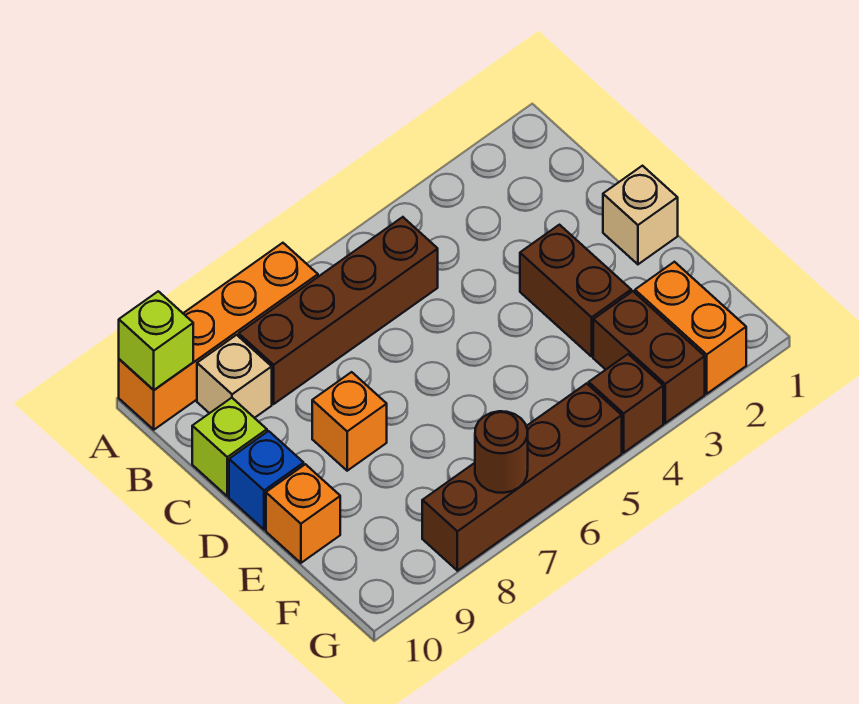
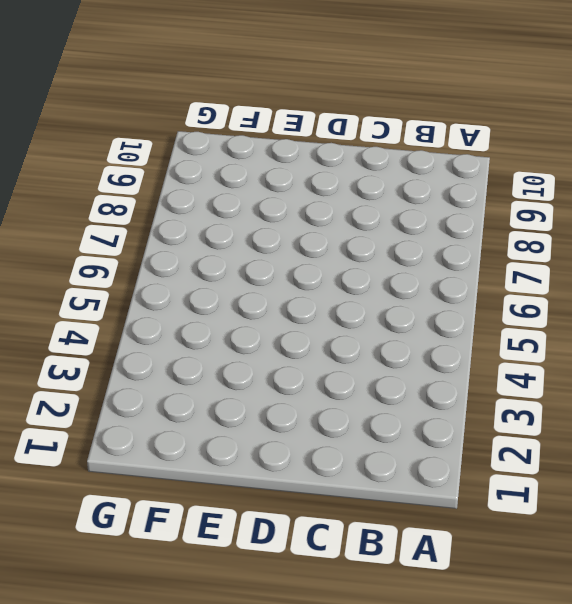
none -> orange 1x4 brick [119,243,318,430]
none -> brown 1x4 brick [239,217,438,404]
none -> tan 1x1 brick [197,335,272,418]

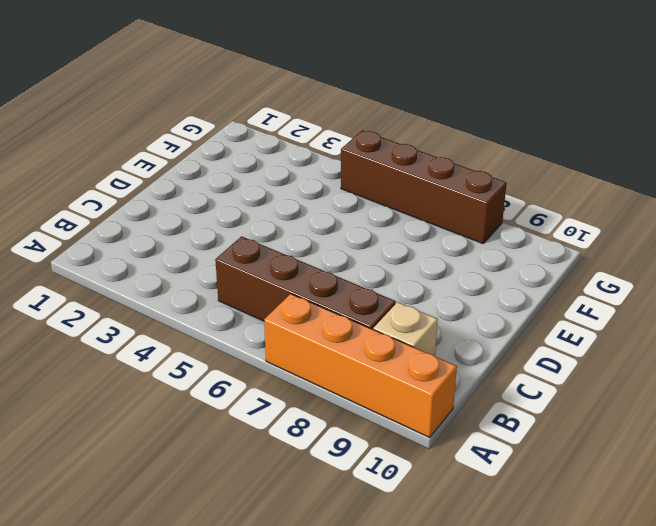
none -> lime 1x1 brick [192,398,267,496]
none -> tan 1x1 brick [603,166,678,264]
none -> brown 1x2 brick [520,225,631,356]

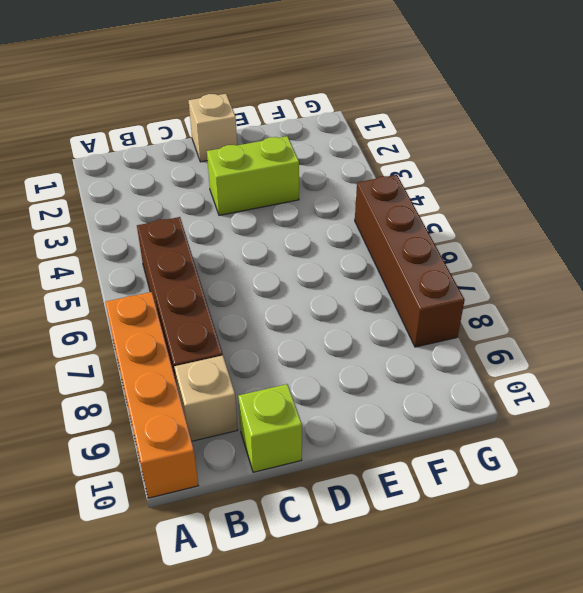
lime 1x2 brick [207,136,299,215] -> brown 1x2 brick [520,225,631,356]
none -> orange 1x1 brick [312,372,387,471]
none -> blue 1x1 brick [229,431,304,530]
none -> orange 1x1 brick [266,464,340,563]

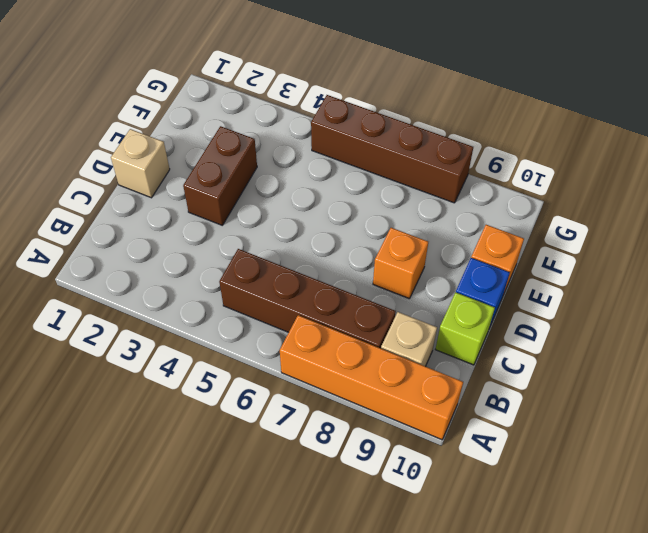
none -> orange 1x2 brick [635,262,746,394]
none -> brown 1x2 brick [593,291,705,423]
none -> brown 1x1 brick [589,354,663,453]

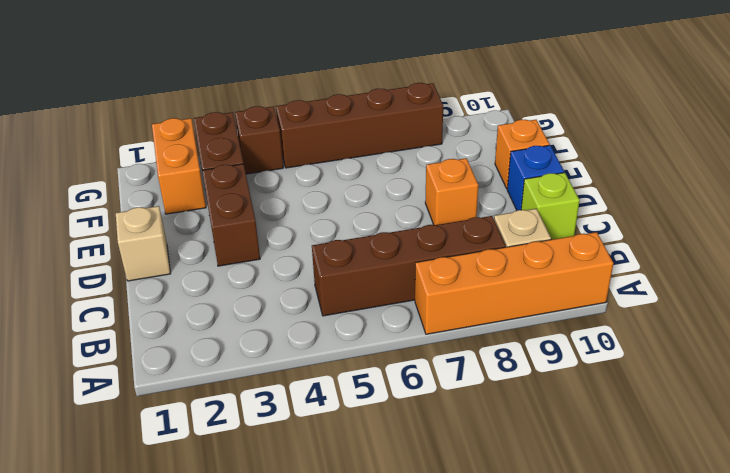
none -> lime 1x1 brick [119,291,193,390]
none -> brown 1x1 round brick [475,411,528,493]

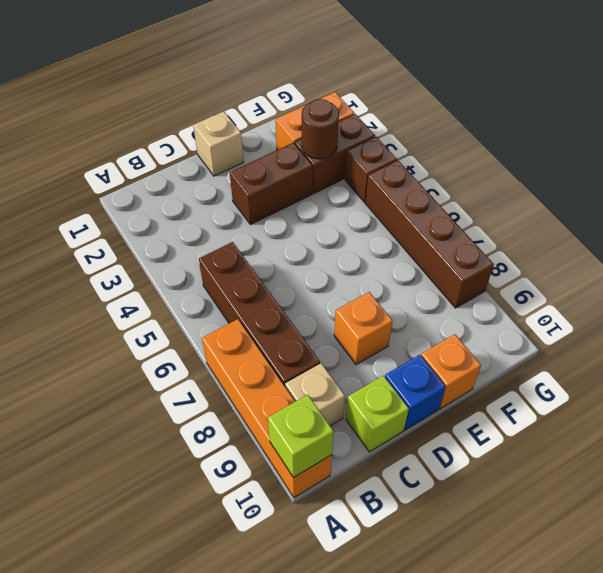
brown 1x1 round brick [302,99,339,159] -> brown 1x1 round brick moved to [475,411,528,493]

